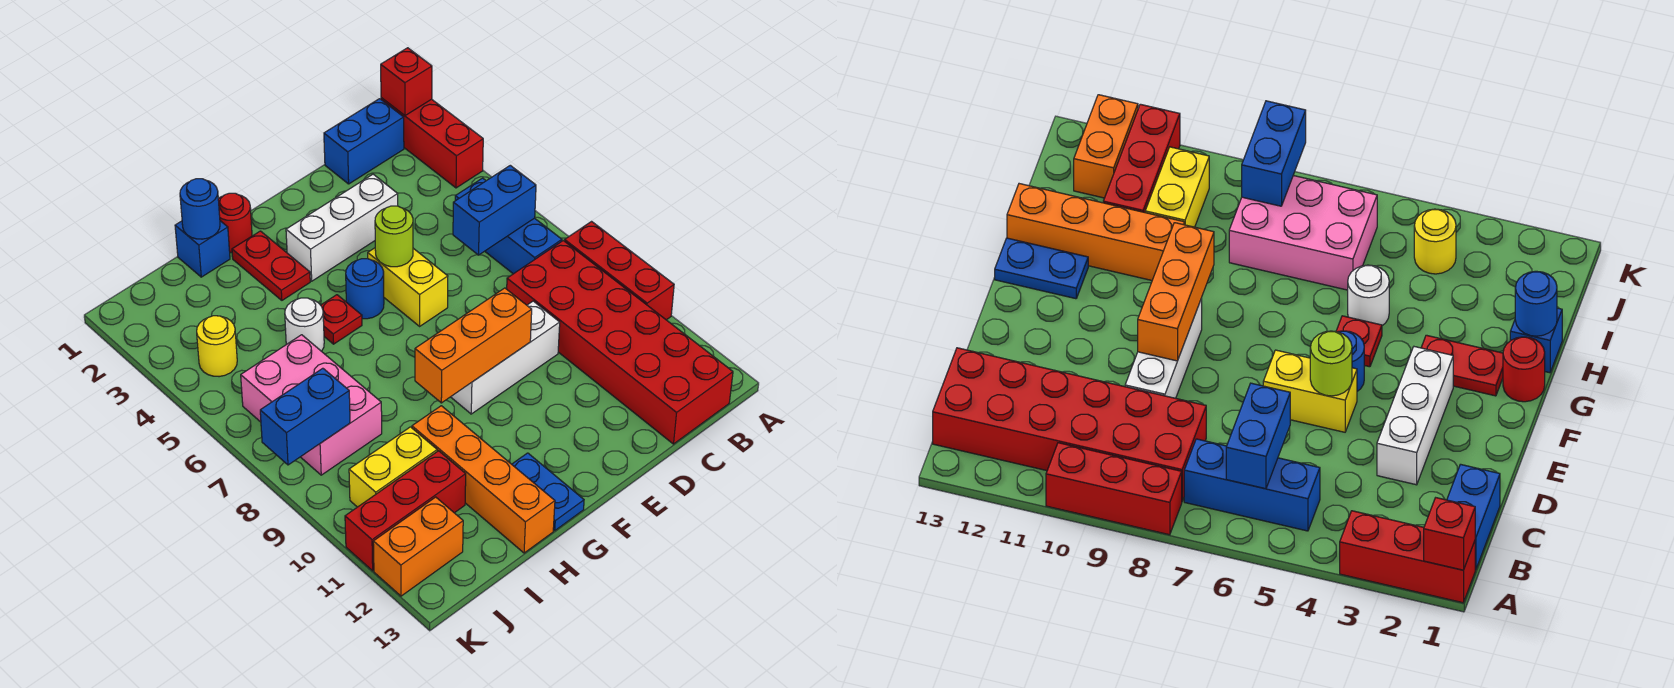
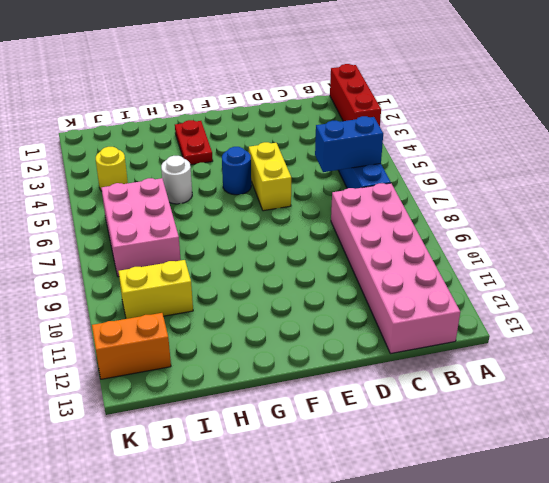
pink 2x6 brick [331,183,460,354] -> red 2x6 brick [507,241,733,444]
none -> red 1x3 brick [565,222,674,320]
none -> blue 1x2 brick [324,99,404,184]
none -> white 1x3 brick [286,174,398,281]

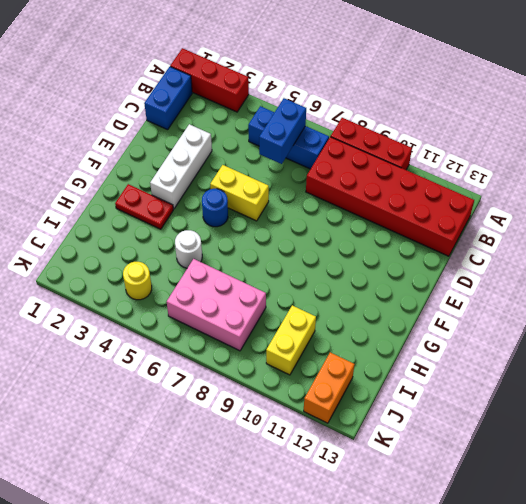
none -> white 1x3 brick [451,301,560,414]
none -> red 1x1 round brick [218,193,252,253]
none -> red 1x1 plate [321,295,362,344]

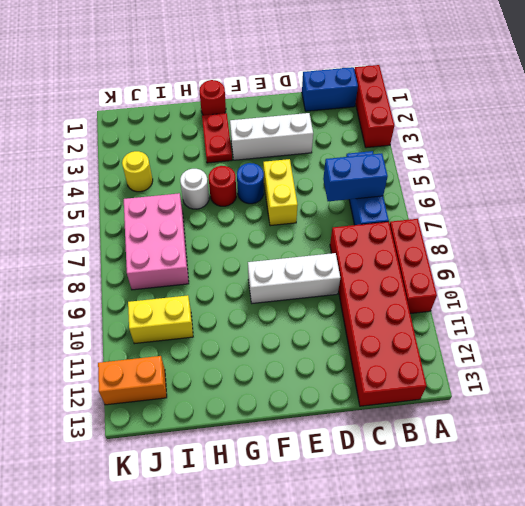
red 1x1 round brick [209,166,236,206] -> red 1x1 plate [321,295,362,344]
none -> blue 1x2 plate [512,453,584,531]
none -> blue 1x1 brick [175,221,230,277]
none -> orange 1x4 brick [412,406,555,553]

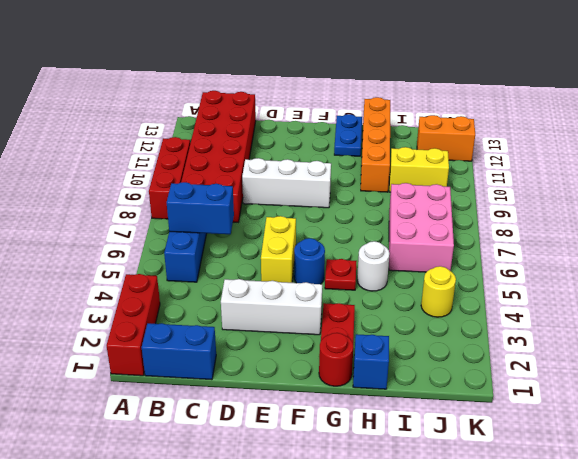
none -> red 1x3 brick [345,451,466,571]
none -> red 1x1 brick [381,48,432,116]
none -> lime 1x1 round brick [375,206,413,267]

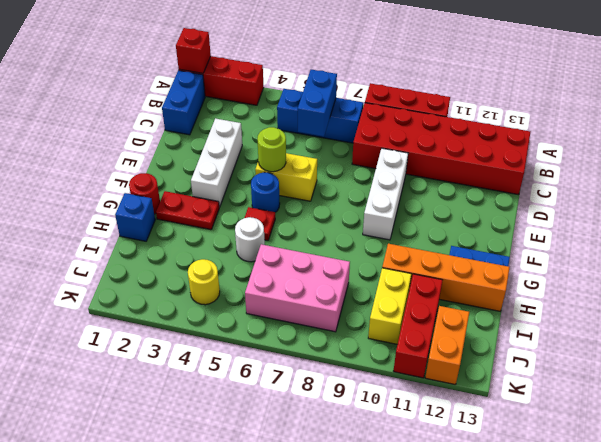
none -> orange 1x3 brick [415,288,532,403]
none -> blue 1x1 round brick [180,179,220,239]
none -> blue 1x2 brick [260,368,350,465]

